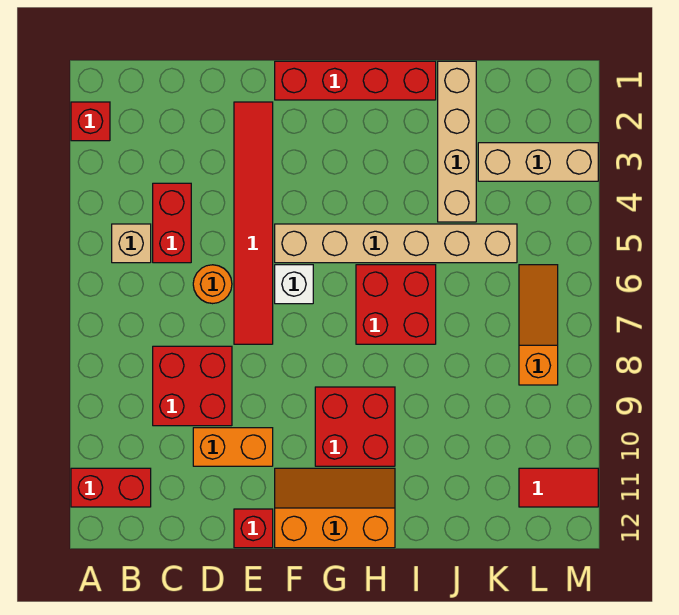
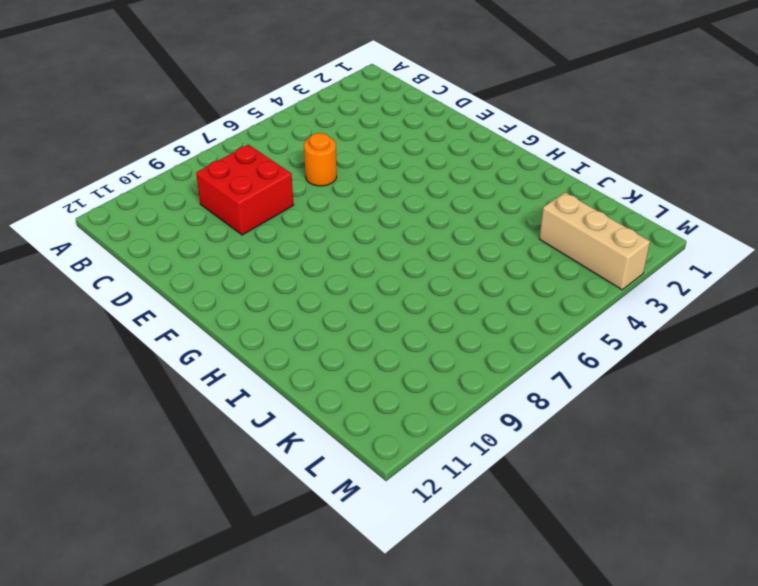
none -> red 1x1 brick [71,102,110,141]
none -> red 1x2 brick [71,468,151,507]
none -> tan 1x1 brick [112,224,151,263]

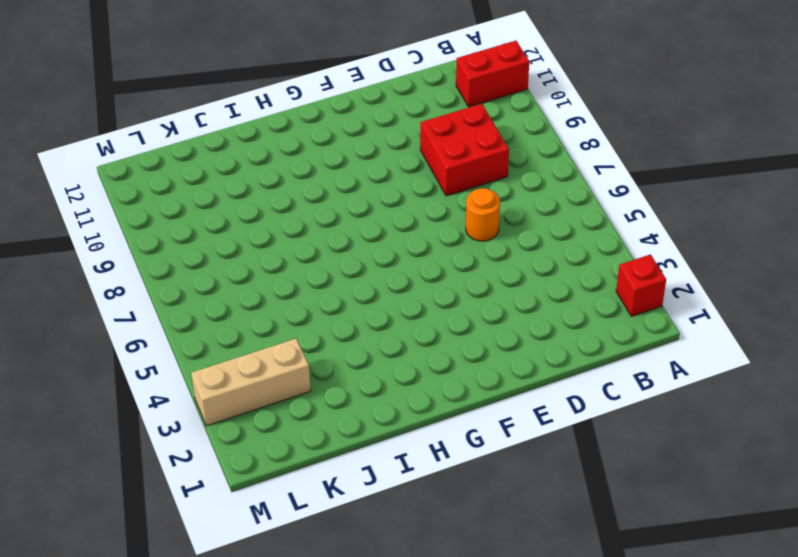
none -> tan 1x1 brick [112,224,151,263]
none -> red 1x2 brick [153,183,191,263]
none -> orange 1x2 brick [193,428,273,466]

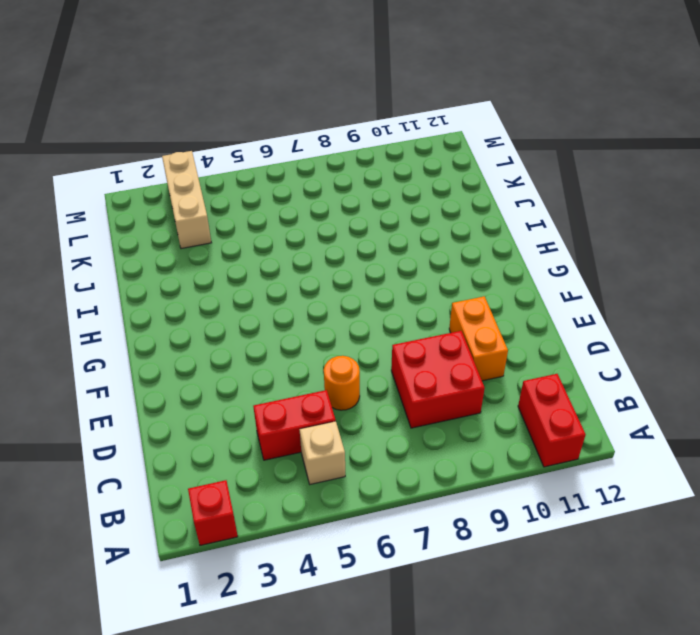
none -> red 1x6 tile [234,102,273,344]
none -> red 1x1 brick [234,509,273,548]
none -> red 1x4 brick [275,61,436,100]

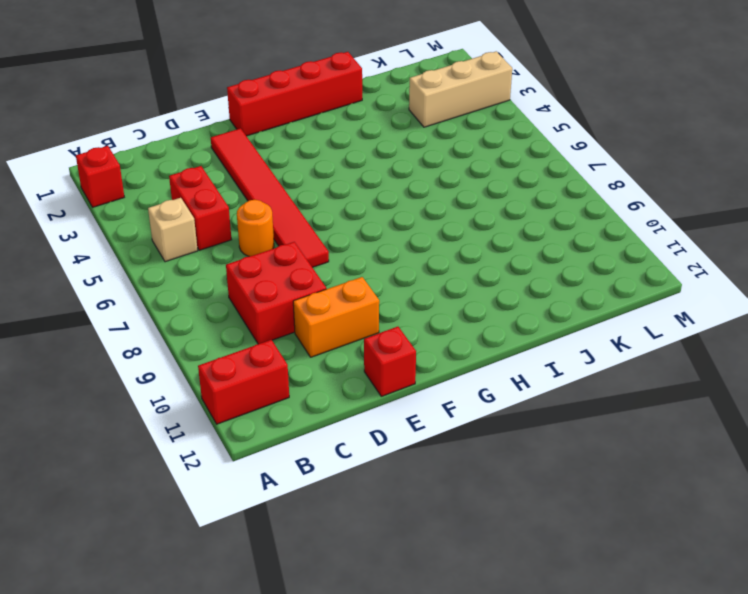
none -> tan 1x6 brick [275,224,517,263]
none -> white 1x1 brick [275,265,313,304]
none -> orange 2x3 slope [275,468,395,548]

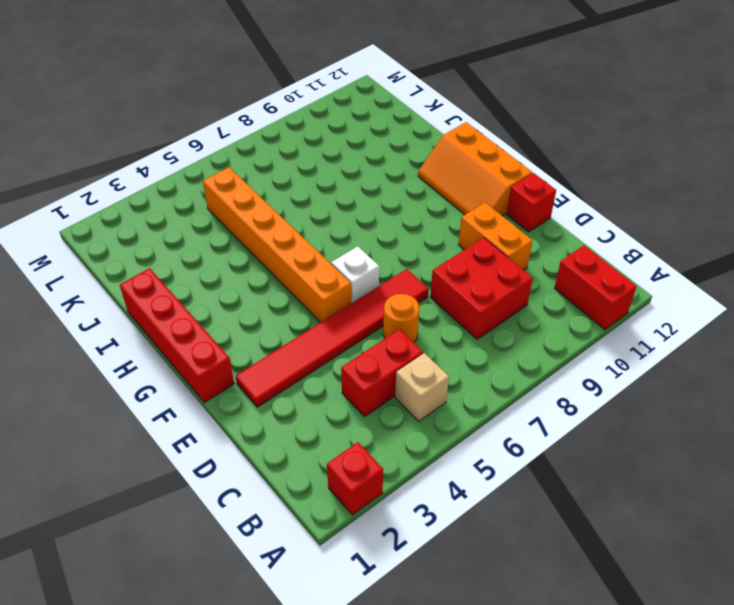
orange 1x6 brick [203,167,351,323] -> tan 1x6 brick [275,224,517,263]
none -> red 2x2 brick [315,387,395,466]
none -> red 2x2 brick [356,265,436,344]
none -> tan 1x4 brick [438,61,476,222]

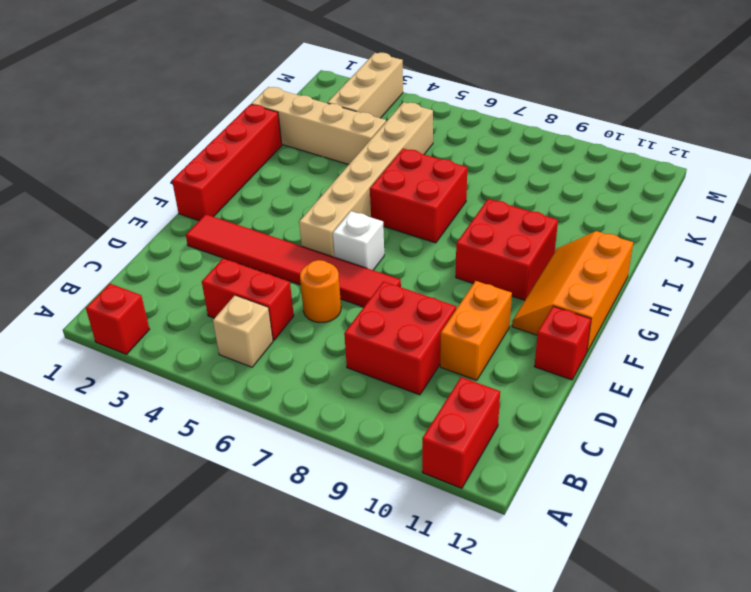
none -> orange 1x3 slope [519,265,558,385]
none -> red 1x2 tile [519,468,598,507]

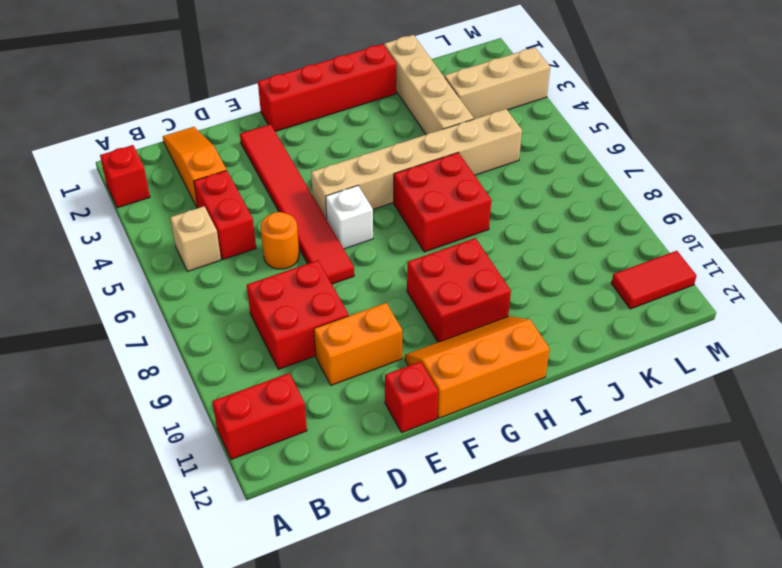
orange 1x3 slope [163,127,226,208] -> orange 1x3 slope moved to [519,265,558,385]

